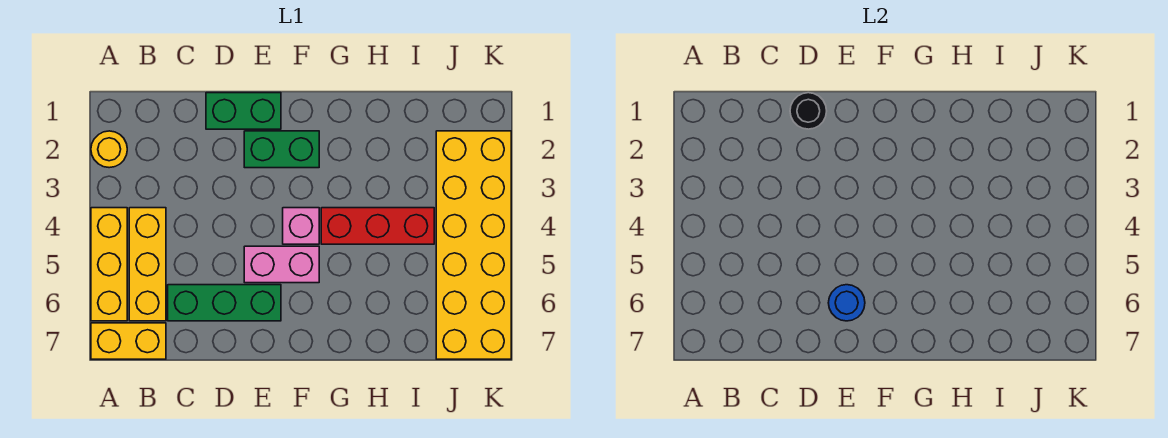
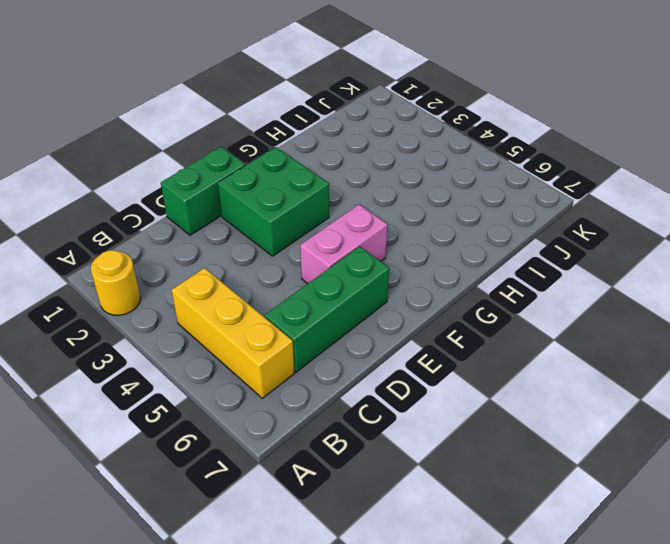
green 2x2 brick [218,147,329,256] -> green 1x2 brick [244,131,319,168]
none -> yellow 1x3 brick [91,208,127,321]
none -> yellow 1x2 brick [91,323,166,359]
none -> pink 1x1 brick [283,208,319,244]

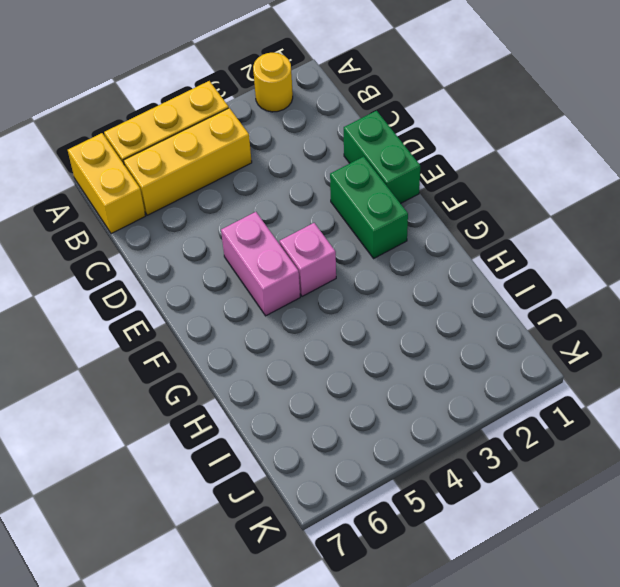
none -> green 1x3 brick [168,285,281,321]
none -> red 1x3 brick [321,208,434,244]
none -> yellow 2x6 brick [436,131,511,359]

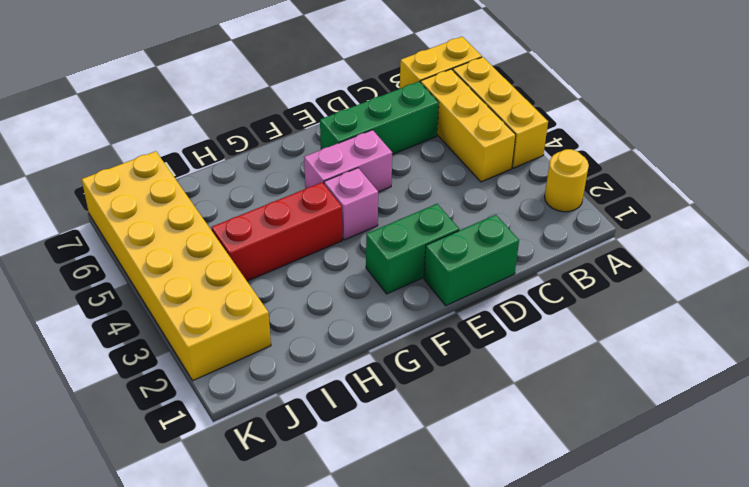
none -> black 1x1 round brick [790,93,827,129]
none -> blue 1x1 round brick [828,285,865,321]

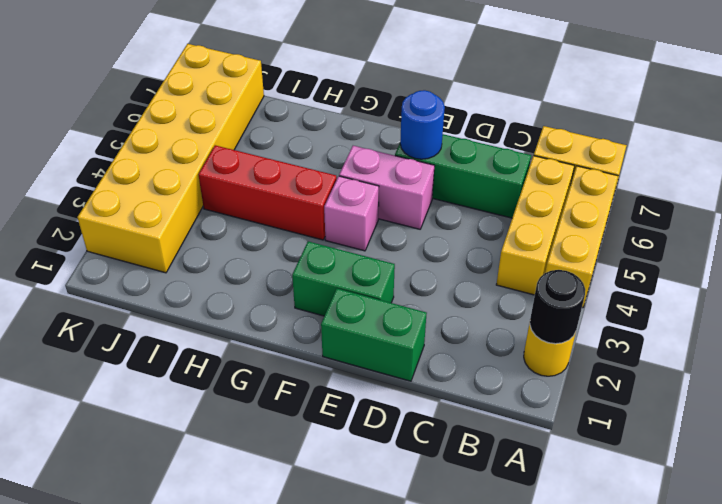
black 1x1 round brick [530,270,585,344] -> black 1x1 round brick moved to [790,93,827,129]

